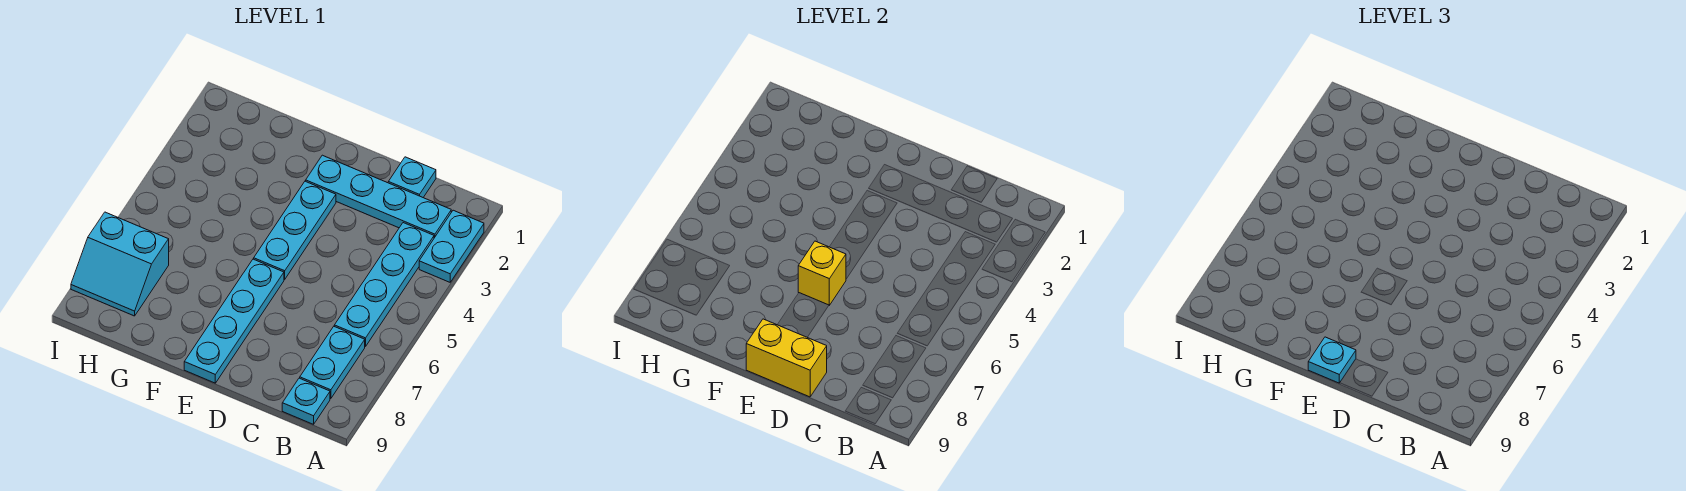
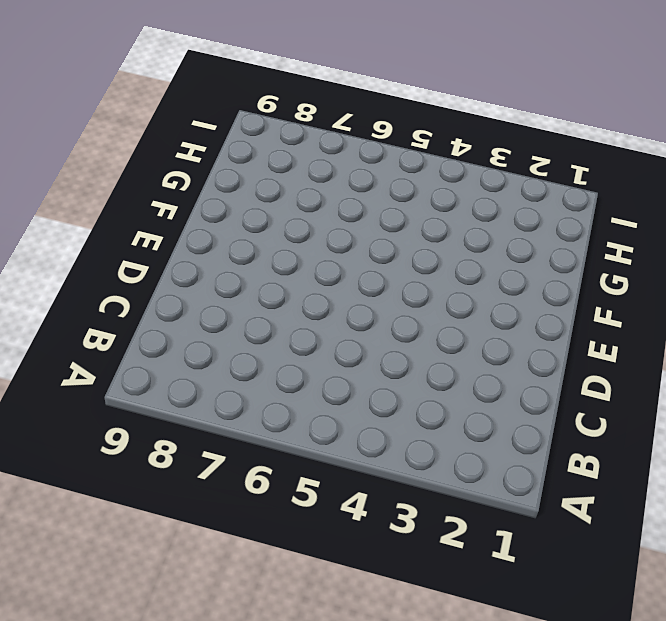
none -> cyan 1x2 plate [419,210,484,282]
none -> cyan 1x4 plate [306,155,451,238]
none -> cyan 1x4 plate [334,223,434,347]

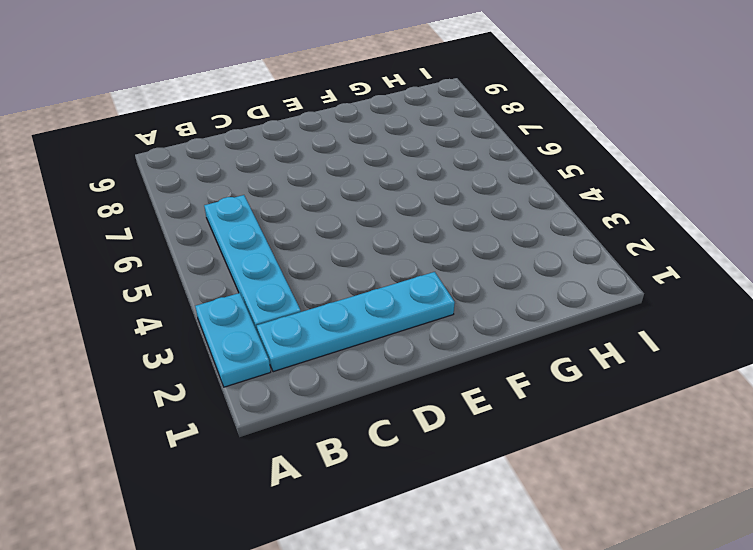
none -> cyan 1x2 plate [300,327,365,398]
none -> cyan 1x1 plate [282,378,330,424]
none -> cyan 1x1 plate [388,157,436,197]

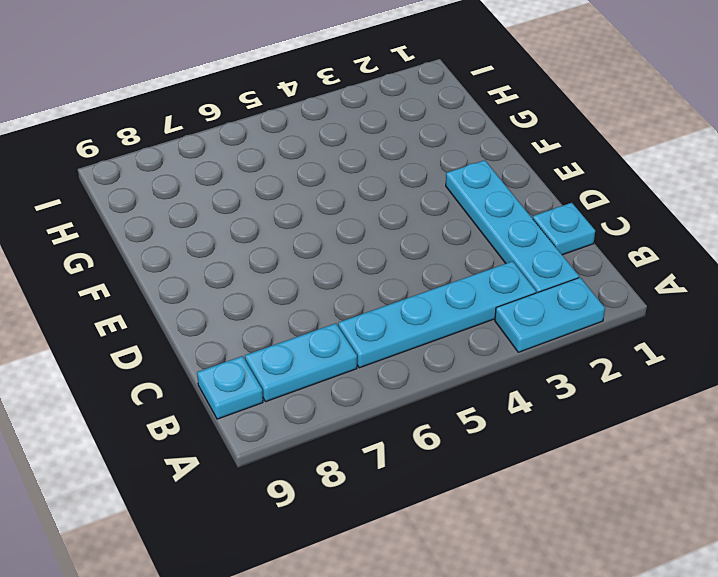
none -> cyan 1x3 plate [254,181,336,279]
none -> cyan 1x4 plate [184,259,284,383]
none -> cyan 2x2 slope [71,212,169,316]

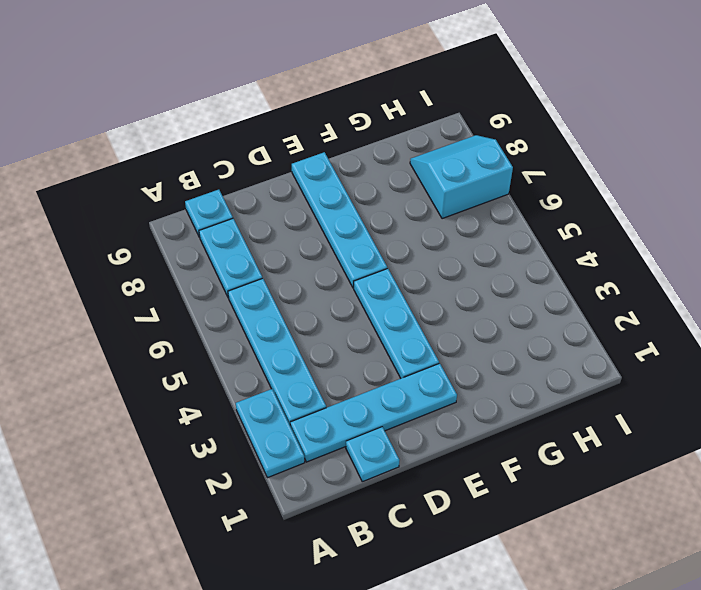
none -> yellow 1x2 brick [746,319,827,397]
none -> yellow 1x1 brick [798,241,846,305]
none -> cyan 1x1 plate [1308,337,1356,383]

